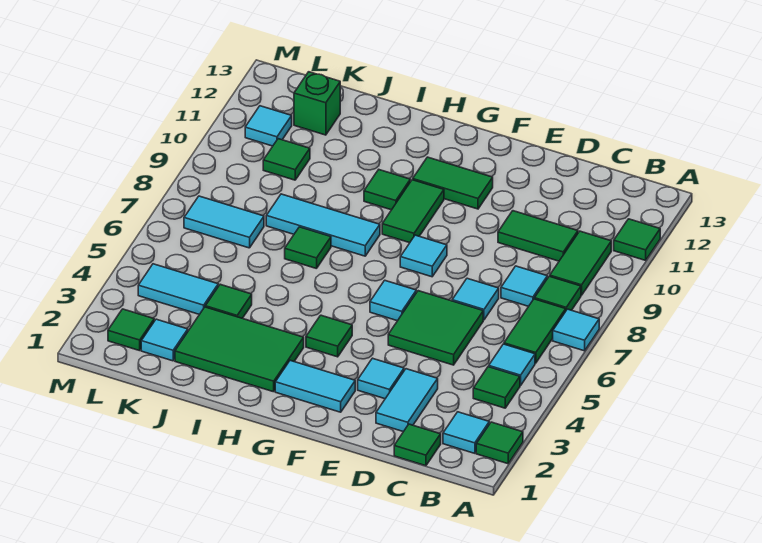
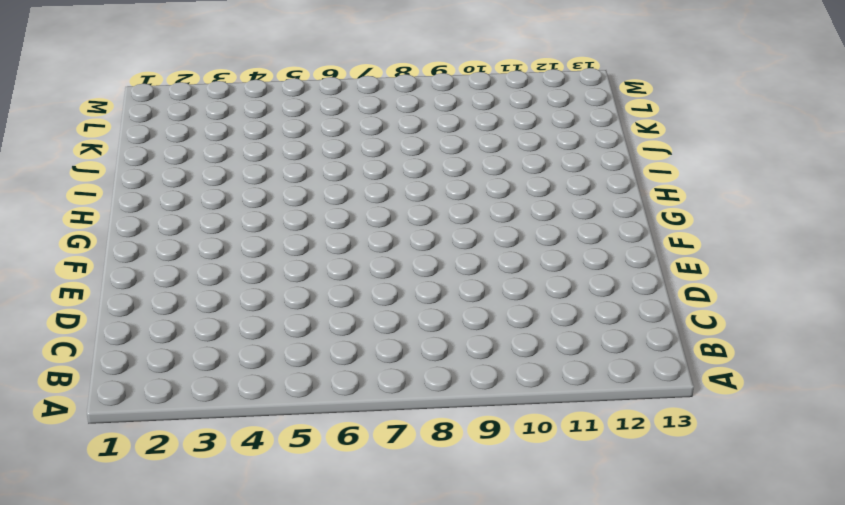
none -> green 1x1 tile [476,422,523,464]
none -> cyan 1x1 tile [553,309,599,351]
none -> green 1x1 tile [614,219,660,260]
none -> cyan 1x1 tile [443,412,489,453]

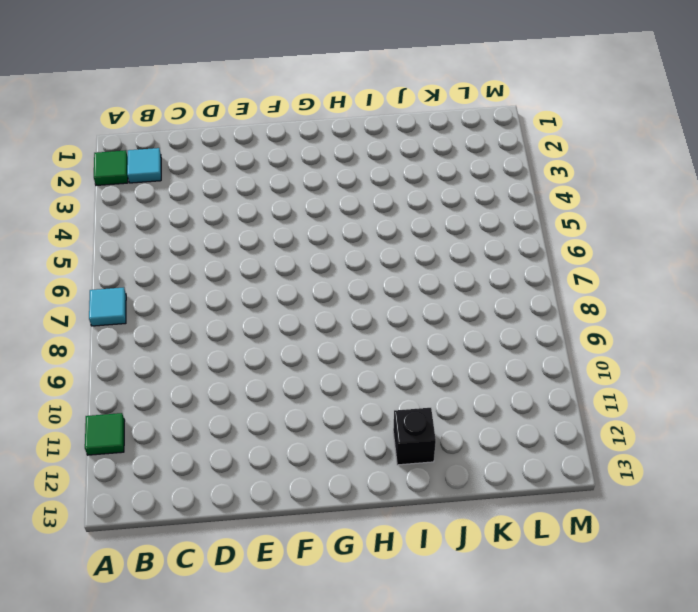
black 1x1 brick [393,408,436,465] -> none
none -> green 1x1 tile [473,367,520,408]
none -> cyan 1x1 tile [489,344,535,386]
none -> green 1x2 tile [504,299,566,363]
none -> green 1x1 tile [535,276,581,310]

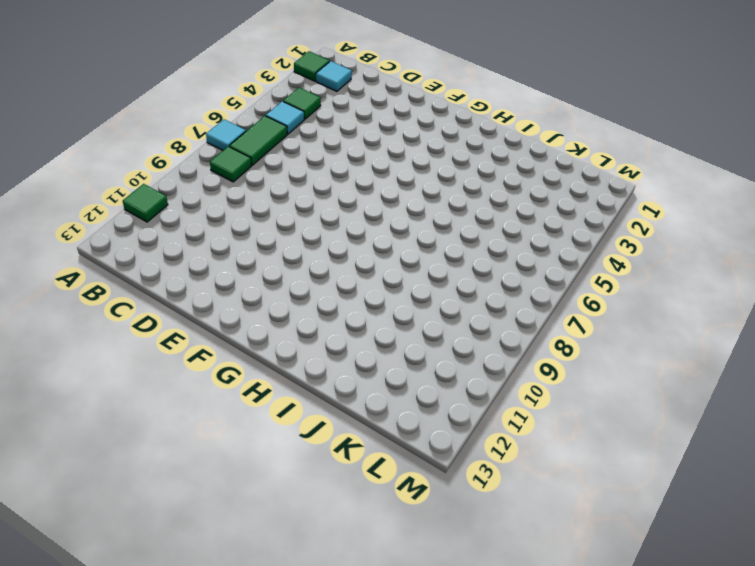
none -> green 1x2 tile [550,231,611,295]
none -> green 1x1 tile [394,424,441,466]
none -> cyan 1x1 tile [501,266,547,306]
none -> green 1x2 tile [498,211,578,261]

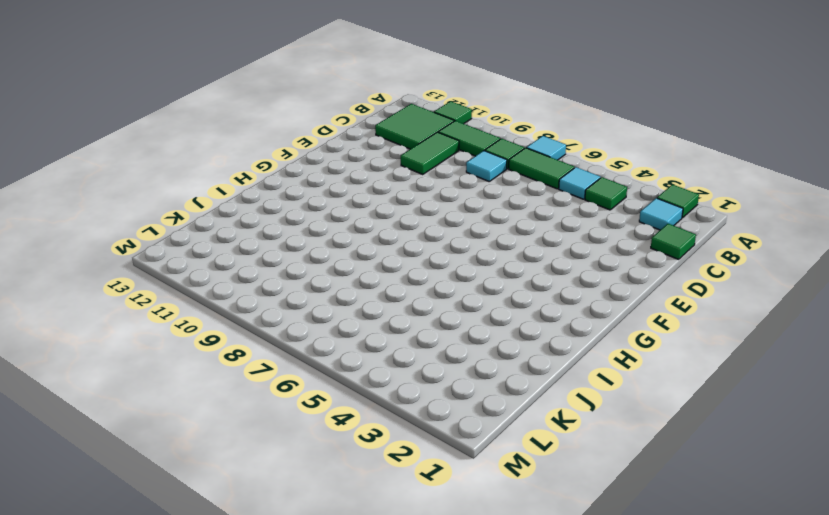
green 2x2 tile [375,104,454,149] -> green 2x2 tile moved to [388,291,483,365]
none -> cyan 1x2 tile [376,369,438,432]
none -> cyan 1x1 tile [452,278,499,320]
none -> cyan 1x1 tile [358,358,404,399]
none -> cyan 1x2 tile [275,360,355,412]

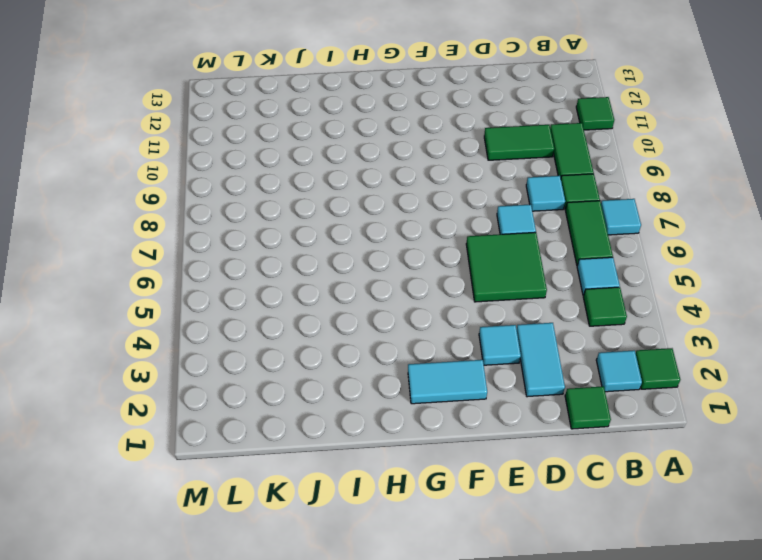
none -> cyan 1x1 tile [370,280,416,321]
none -> cyan 1x1 tile [400,235,447,277]
none -> green 1x2 tile [413,157,493,209]
none -> green 1x1 tile [306,315,352,357]

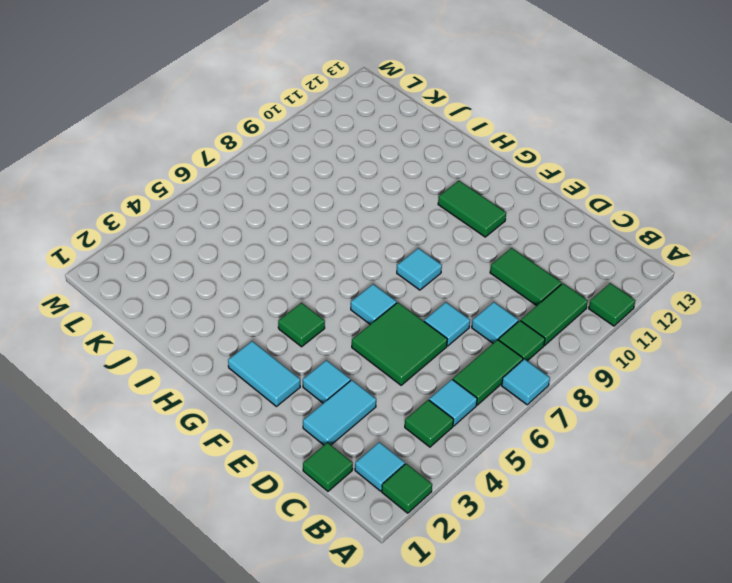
none -> green 1x2 tile [382,180,444,243]
none -> green 2x3 tile [175,307,304,392]
none -> cyan 1x3 tile [266,194,380,256]
none -> green 1x1 tile [364,170,410,210]

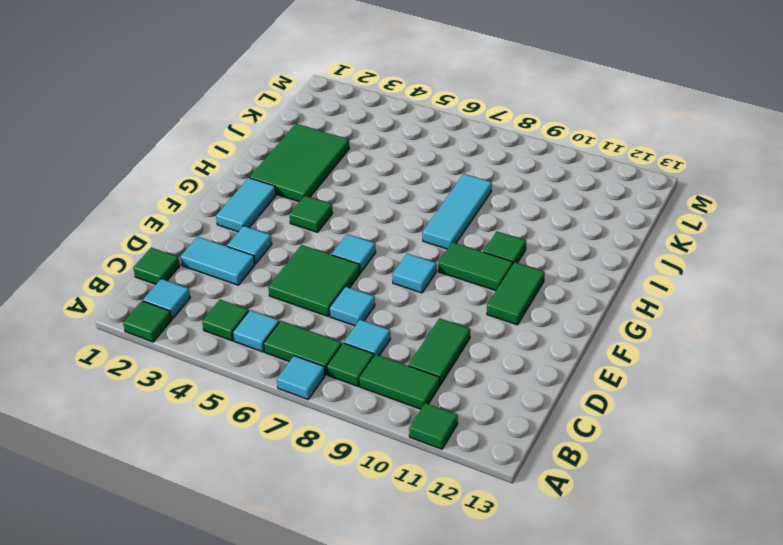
none -> green 1x1 tile [285,227,331,269]
none -> green 1x1 tile [205,284,252,318]
none -> cyan 1x1 tile [141,319,188,361]
none -> cyan 1x2 tile [138,264,218,314]

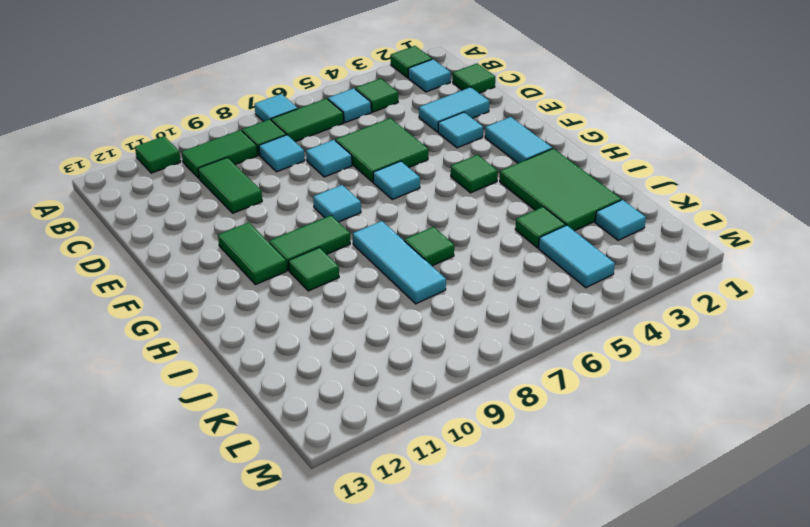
none -> cyan 1x2 tile [184,196,264,248]
none -> green 1x1 tile [263,139,310,180]
none -> green 1x1 brick [294,72,340,135]
none -> green 1x1 tile [108,309,154,351]

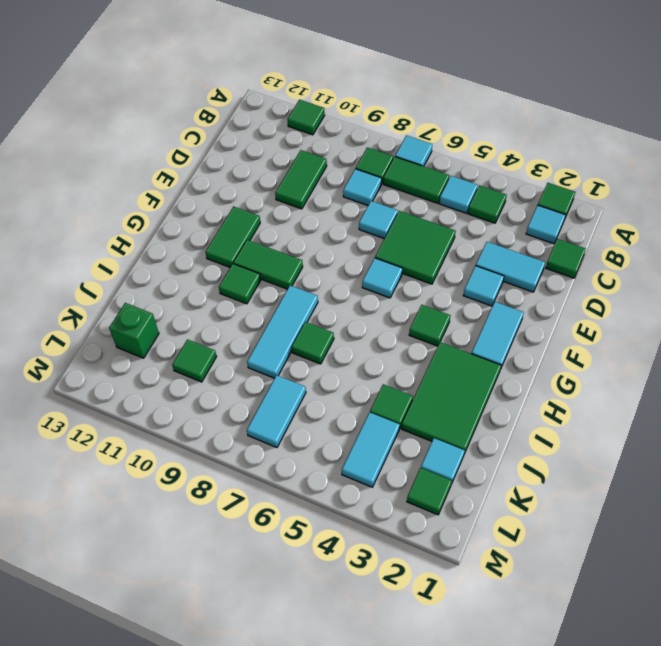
none -> green 1x2 tile [550,231,611,295]
none -> cyan 1x1 tile [400,235,447,277]
none -> cyan 1x1 tile [245,106,292,146]

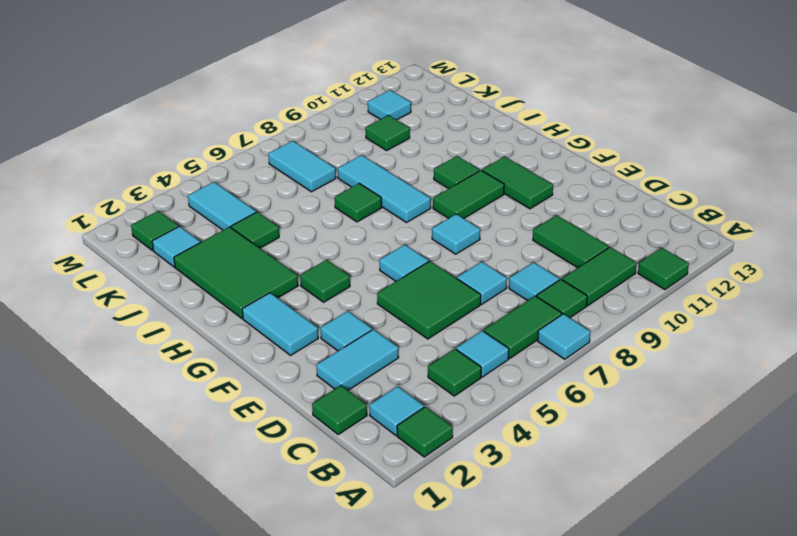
none -> green 1x1 brick [294,72,340,135]

